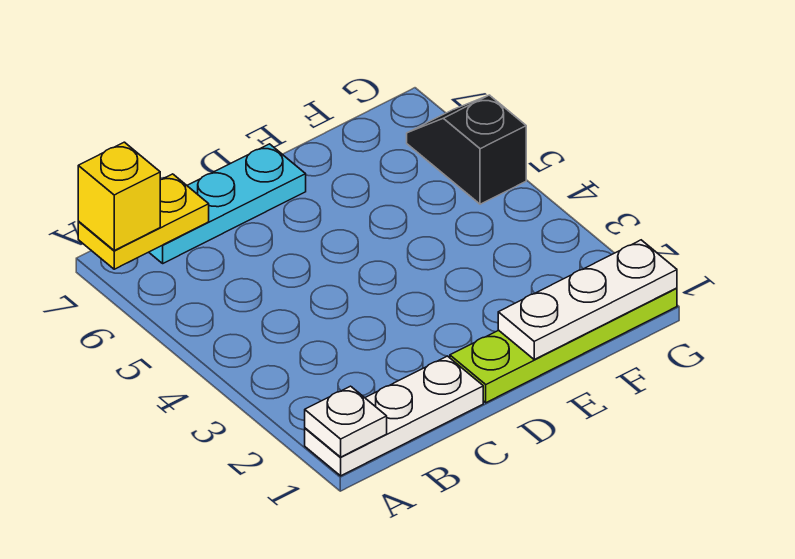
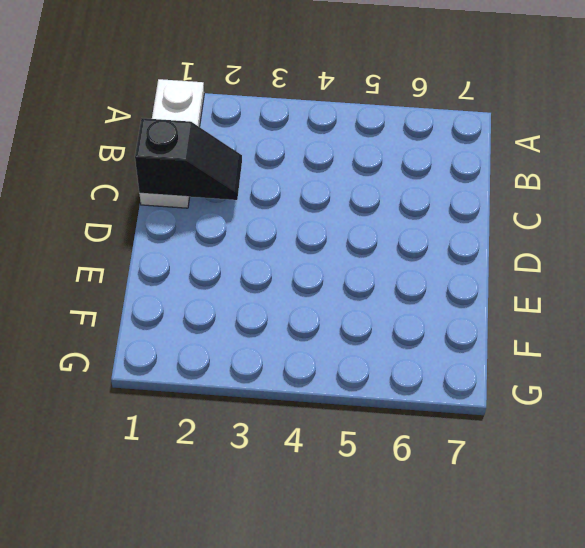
black 1x2 slope [135,118,242,200] -> black 1x2 slope moved to [407,95,526,204]
none -> cyan 1x3 plate [149,144,306,263]
none -> lime 1x4 plate [450,288,677,403]

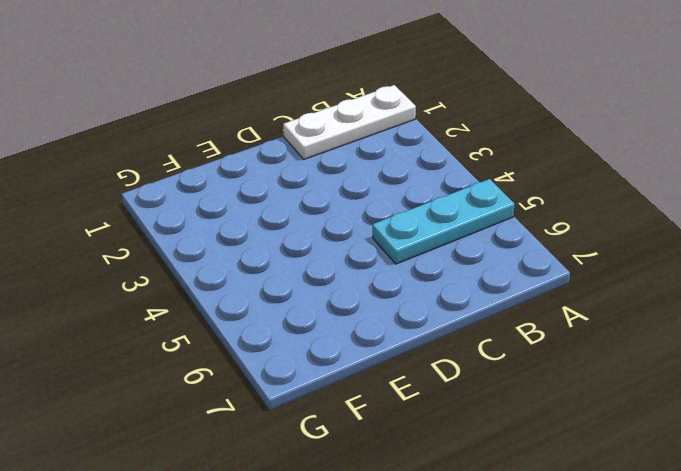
cyan 1x3 plate [373,179,514,264] -> cyan 1x3 plate moved to [149,144,306,263]
none -> lime 1x4 plate [450,288,677,403]
none -> black 1x2 slope [407,95,526,204]

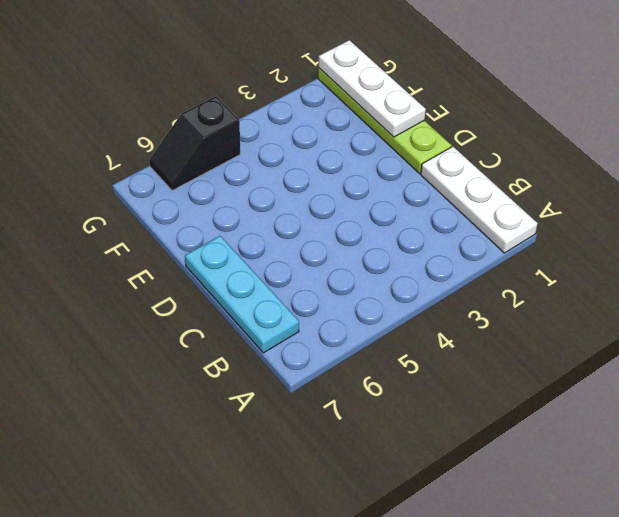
none -> white 1x1 plate [305,386,387,457]
none -> yellow 1x2 plate [78,174,209,269]

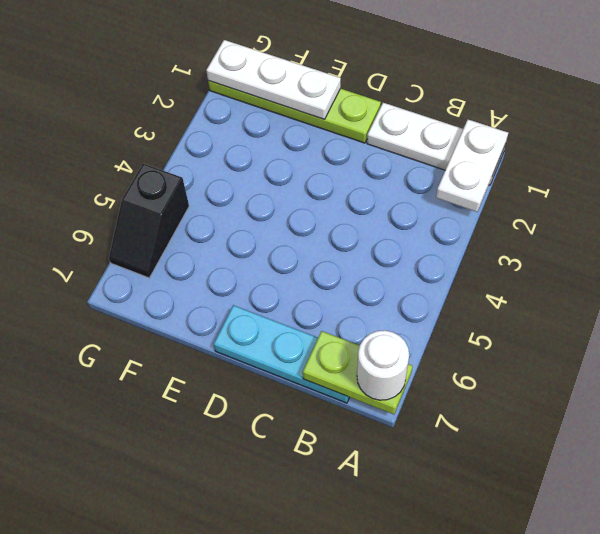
white 1x2 plate [436,120,508,212] -> white 1x1 plate [305,386,387,457]
lime 1x2 plate [303,331,412,414] -> yellow 1x2 plate [78,174,209,269]
white 1x1 round brick [357,330,409,400] -> yellow 1x1 brick [78,142,160,250]

